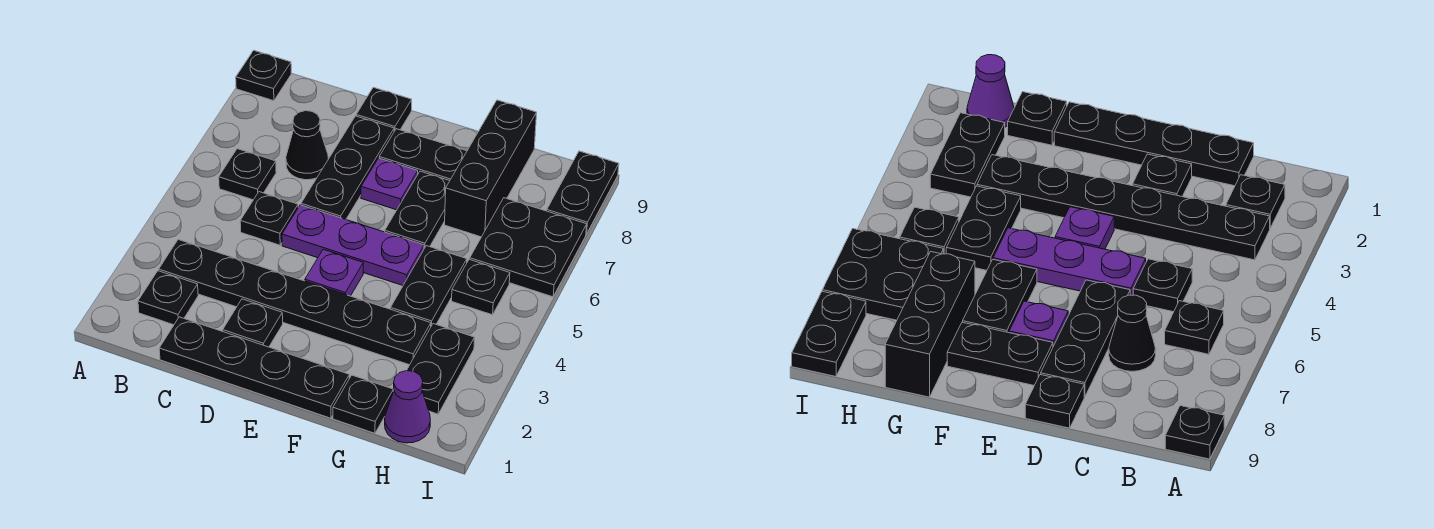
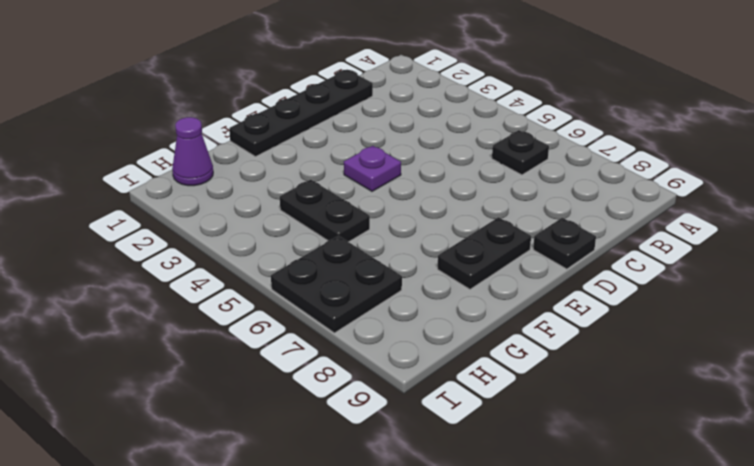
none -> black 1x1 plate [236,50,291,101]
none -> black 1x1 plate [138,271,198,325]
none -> black 1x6 plate [159,239,431,365]

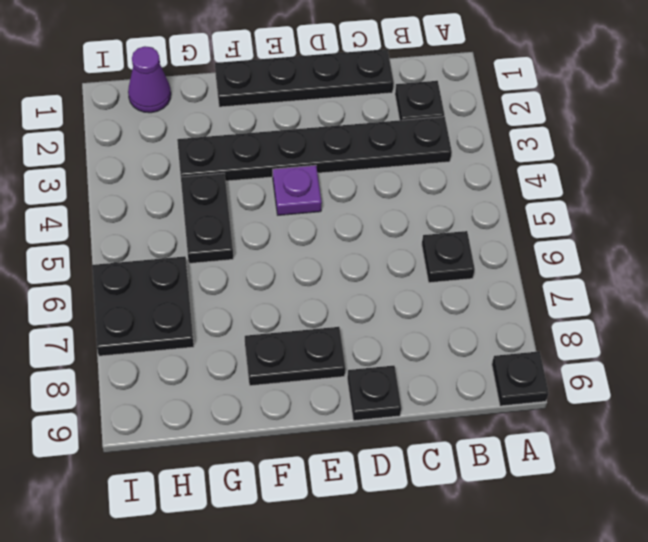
none -> black 1x1 plate [240,192,298,245]
none -> black 1x1 cone [286,111,328,180]
none -> black 1x1 plate [223,299,283,347]

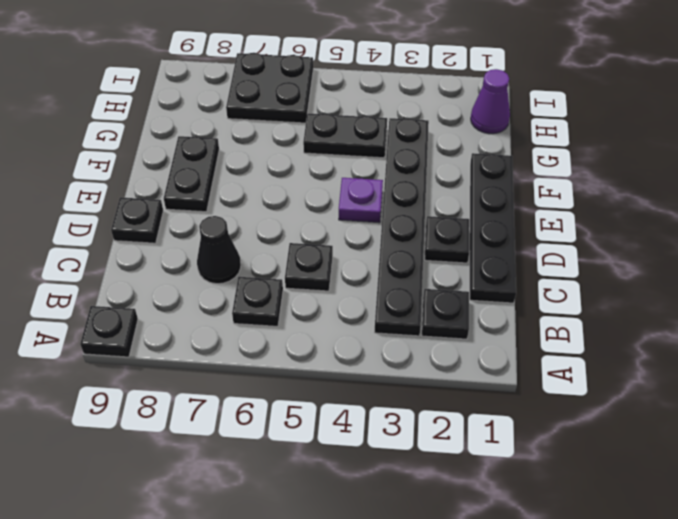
none -> purple 1x3 plate [282,205,424,285]
none -> black 1x3 plate [301,116,394,219]
none -> purple 1x1 plate [361,158,418,210]

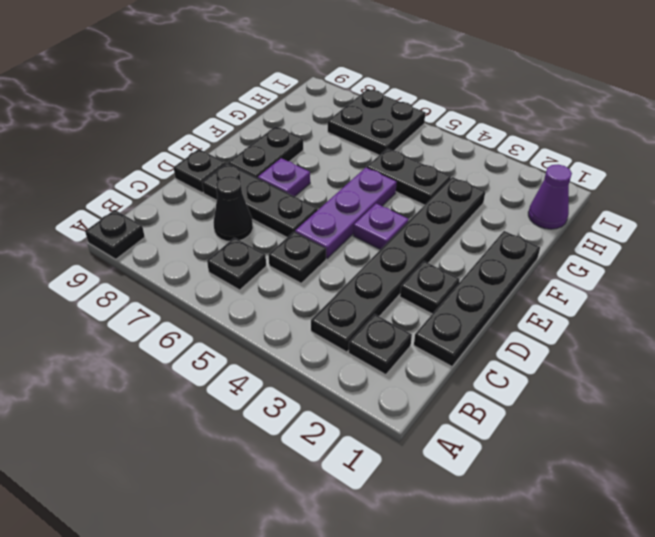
none -> black 1x2 plate [385,171,450,249]
none -> black 1x1 plate [333,375,393,433]
none -> black 1x3 brick [445,100,537,237]

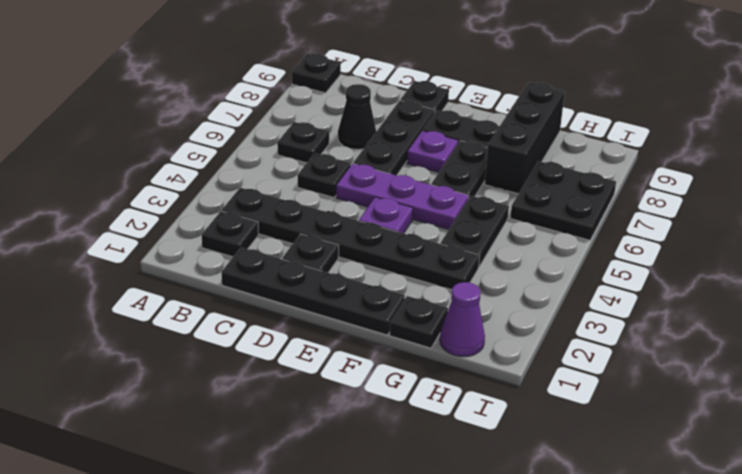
none -> black 1x2 plate [406,324,475,414]
none -> black 1x1 plate [452,259,510,315]
none -> black 1x2 plate [547,151,619,234]

